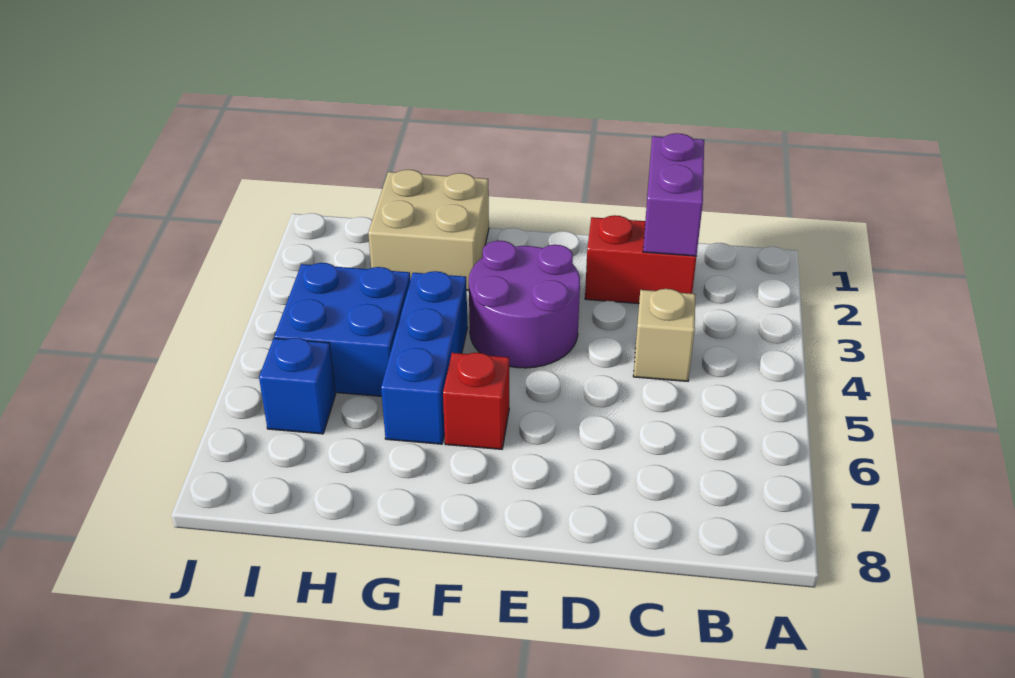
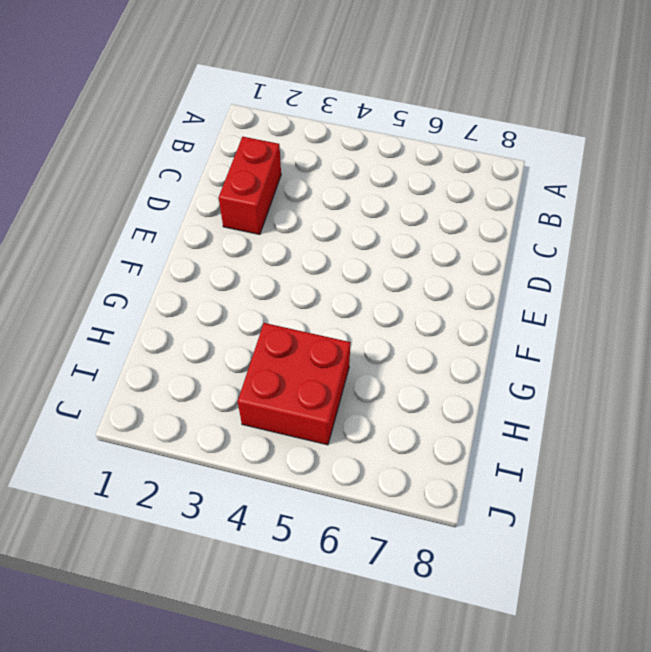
red 2x2 brick [238,323,351,445] -> blue 2x2 brick [274,263,410,396]
none -> tan 1x1 brick [633,289,696,381]
none -> purple 2x2 round brick [469,241,580,368]

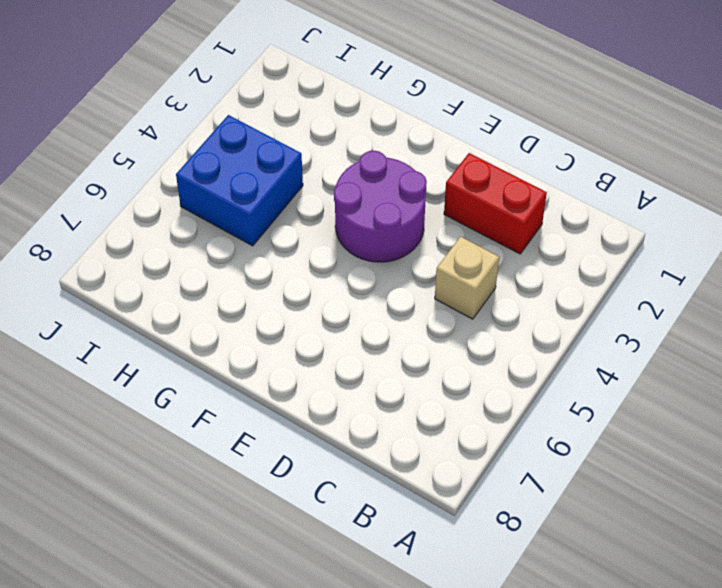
none -> red 1x1 brick [443,353,509,449]
none -> tan 2x2 brick [368,170,489,291]

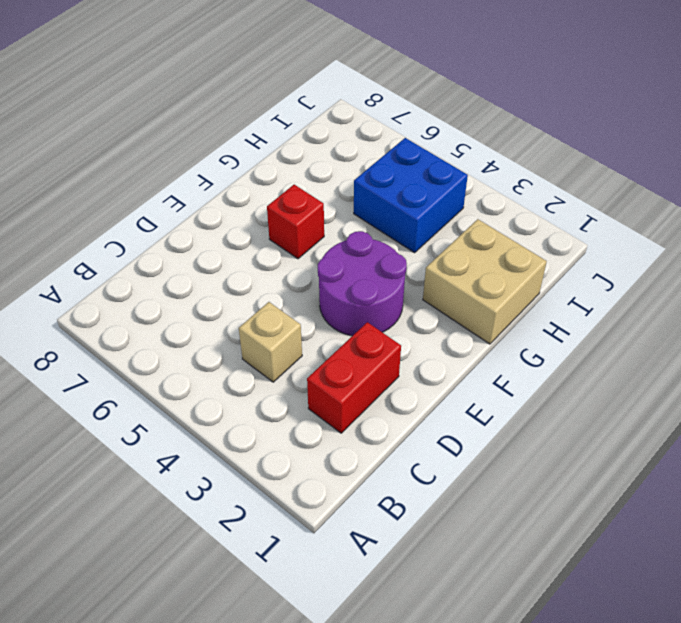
none -> blue 1x3 brick [381,271,467,444]
none -> blue 1x1 brick [259,338,336,434]

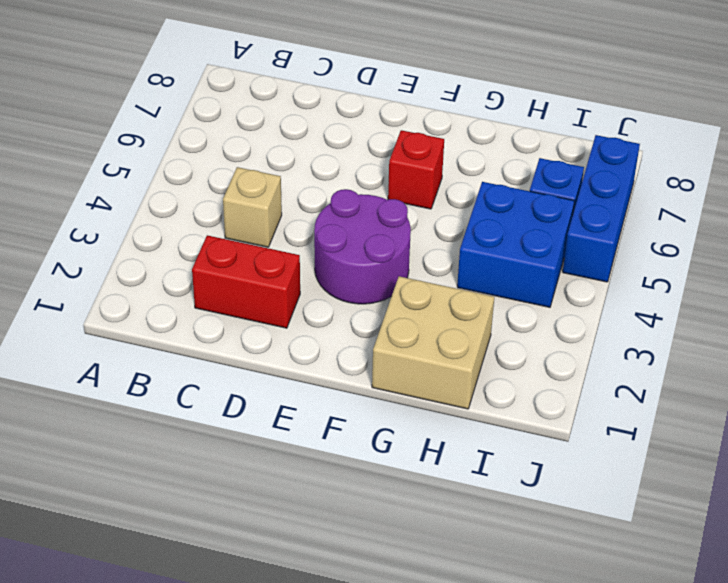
blue 1x3 brick [563,135,640,282] -> blue 1x3 brick moved to [381,271,467,444]
none -> purple 1x2 brick [643,133,704,256]

